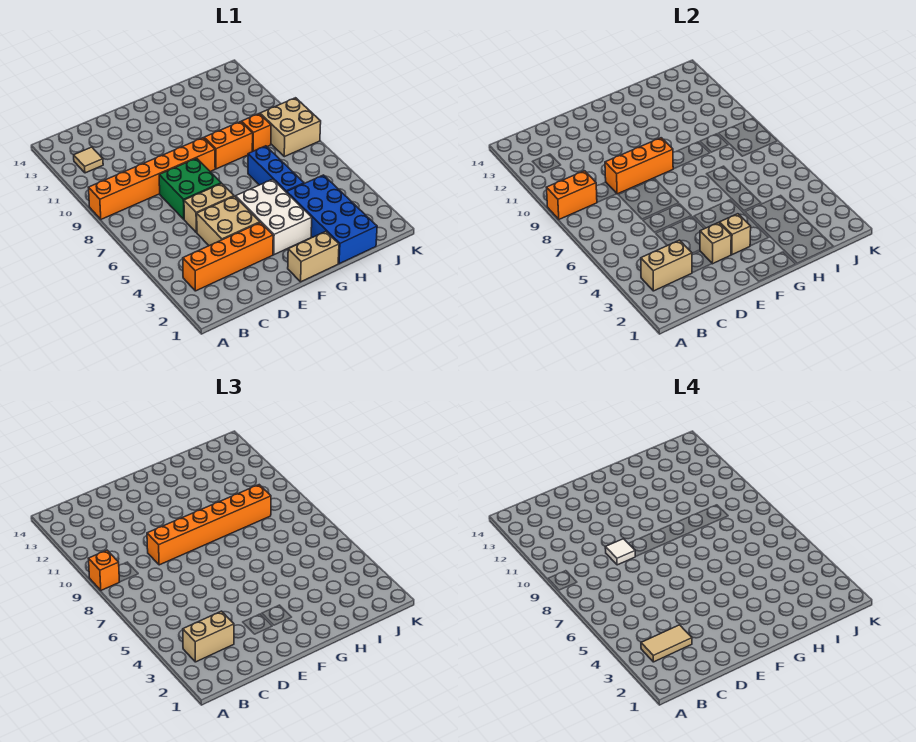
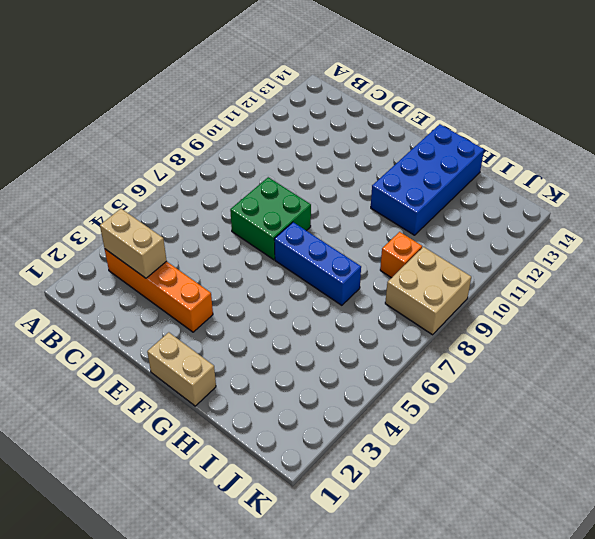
blue 1x3 brick [274,222,361,305] -> blue 1x3 brick turned to [248,146,304,193]
blue 2x4 brick [371,124,484,235] -> blue 2x4 brick moved to [287,175,377,264]
none -> orange 1x6 brick [88,138,215,219]
none -> tan 1x1 tile [74,147,103,173]
none -> tan 2x2 brick [197,196,260,246]

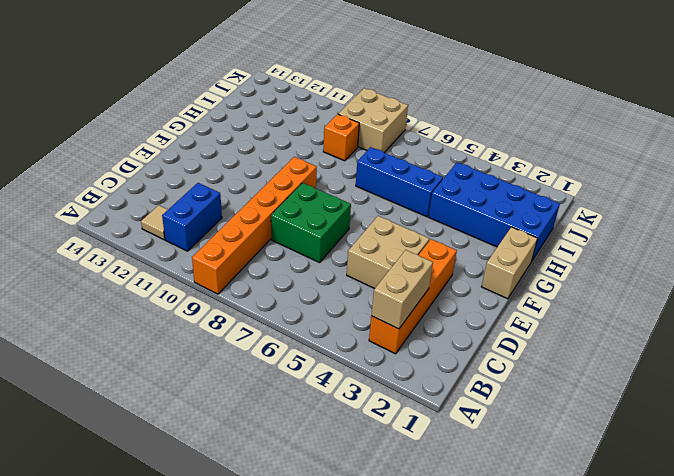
blue 1x2 brick [162,183,222,251] -> none
none -> tan 1x2 brick [184,183,234,233]
none -> white 2x3 brick [236,179,312,255]
none -> orange 1x2 brick [204,122,253,169]

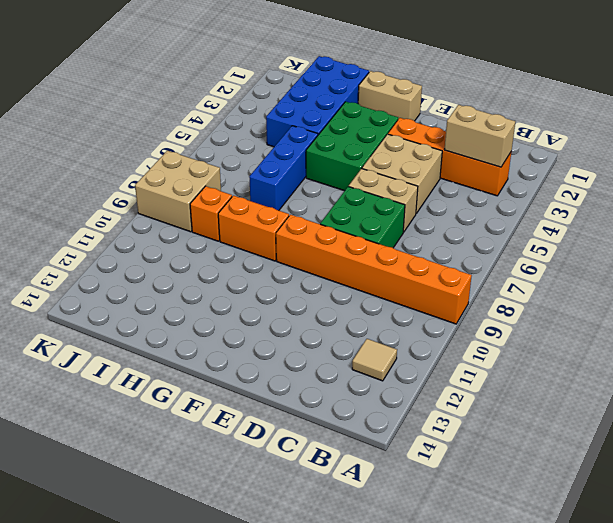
green 2x3 brick [306,102,398,191] -> white 2x3 brick [236,179,312,255]
none -> orange 1x2 brick [546,171,597,219]
none -> orange 1x3 brick [605,138,673,194]
none -> tan 1x1 brick [700,223,731,264]

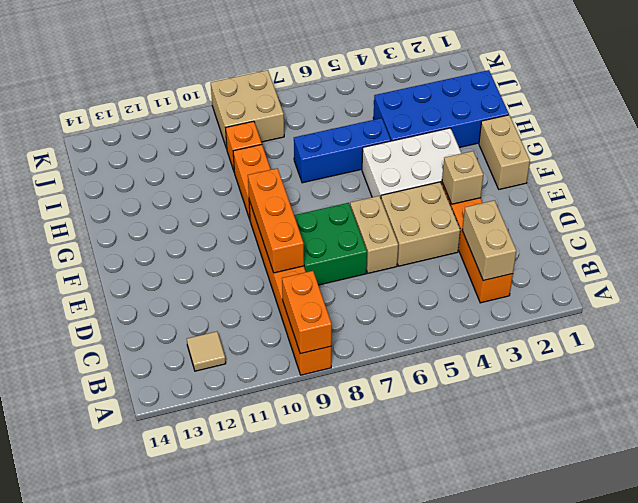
none -> tan 1x1 brick [720,214,751,255]
none -> orange 1x1 brick [88,550,119,590]
none -> tan 1x2 brick [183,611,234,662]

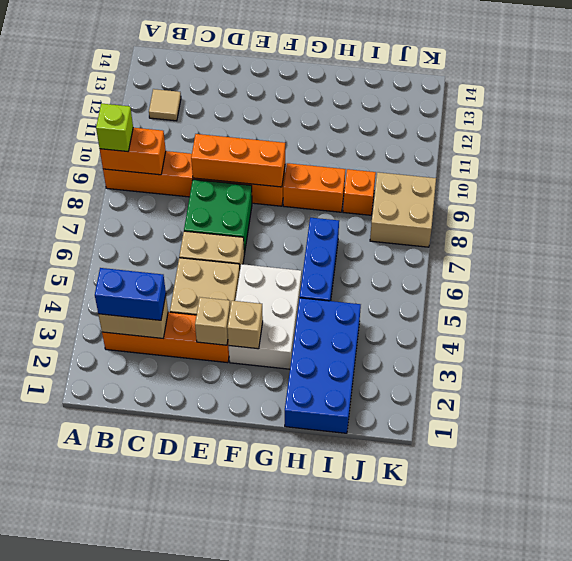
lime 1x1 brick [96,104,133,152] -> orange 1x1 brick [88,550,119,590]
blue 1x2 brick [95,268,166,320] -> tan 1x2 brick [183,611,234,662]
none -> tan 1x2 brick [288,231,339,282]
none -> orange 1x6 brick [147,485,271,565]
none -> tan 1x2 tile [641,625,692,662]

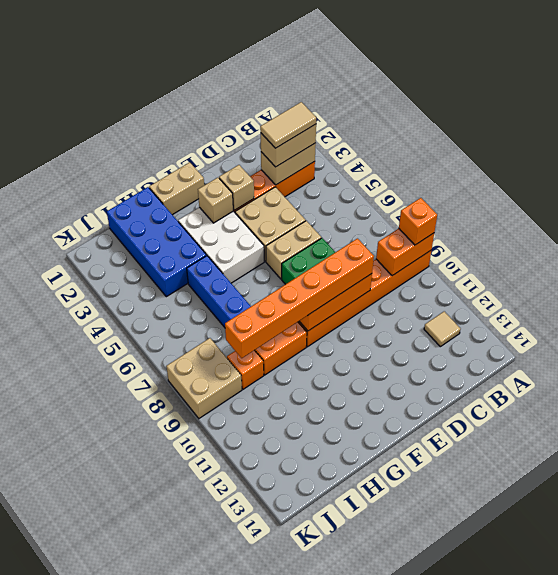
none -> white 1x1 tile [605,539,635,565]

